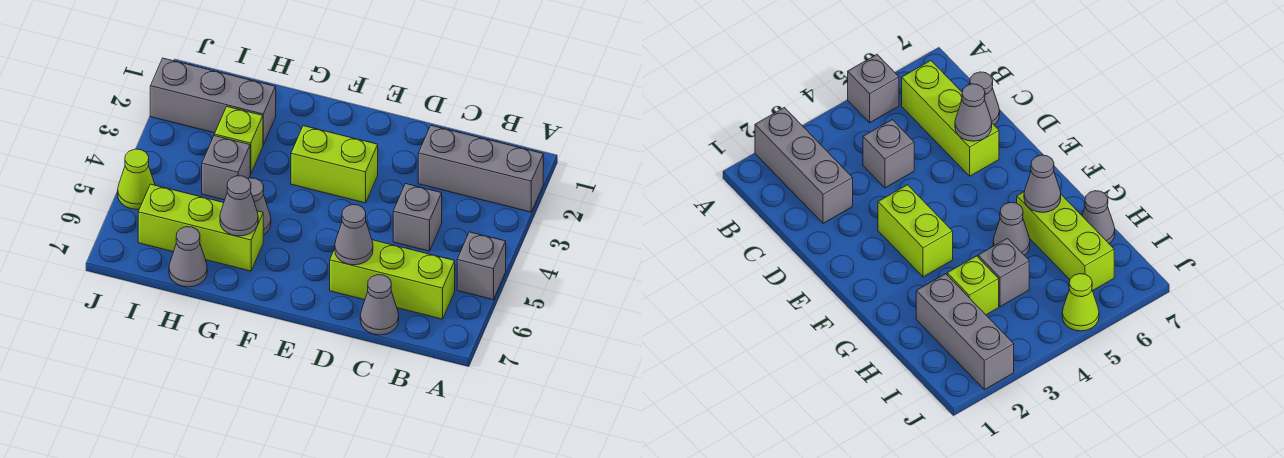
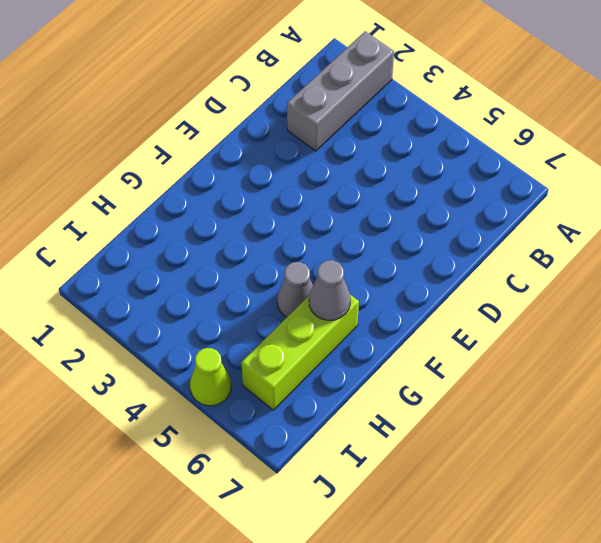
none -> grey 1x1 brick [457,232,506,300]
none -> lime 1x3 brick [330,240,455,319]
none -> grey 1x1 brick [393,184,442,251]

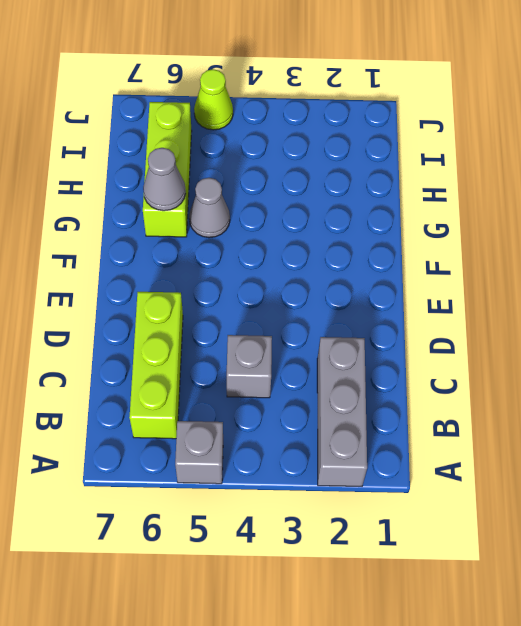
none -> grey 1x1 cone [360,275,399,335]
none -> lime 1x2 brick [291,126,378,203]
none -> grey 1x3 brick [150,58,276,145]

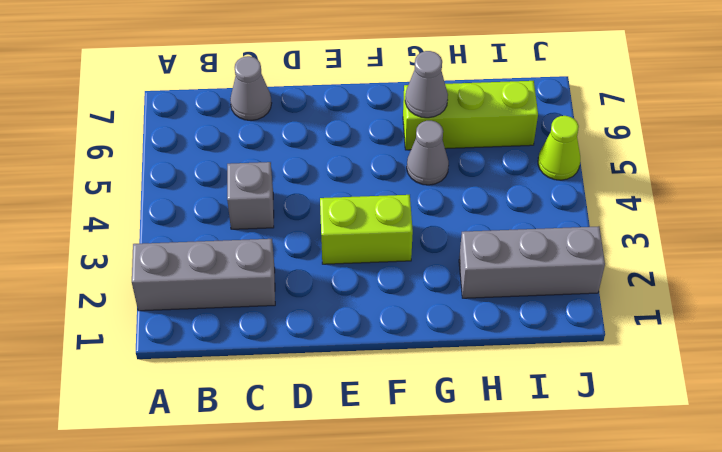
none -> grey 1x1 brick [457,232,506,300]
none -> lime 1x3 brick [330,240,455,319]
none -> lime 1x1 brick [214,107,263,174]

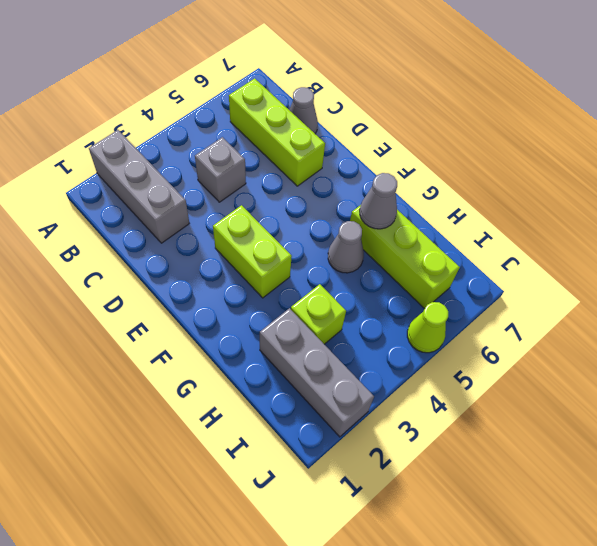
none -> grey 1x1 brick [457,232,506,300]
none -> grey 1x1 brick [202,136,250,200]
none -> grey 1x1 cone [169,227,207,287]

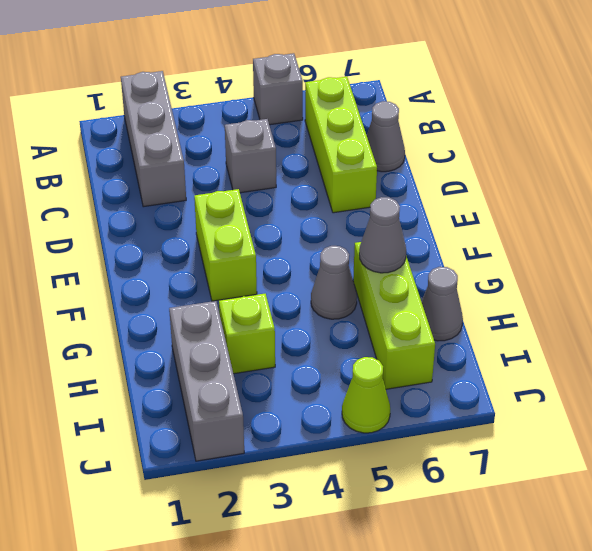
none -> grey 1x1 brick [202,136,250,200]
none -> grey 1x1 cone [335,205,373,265]

